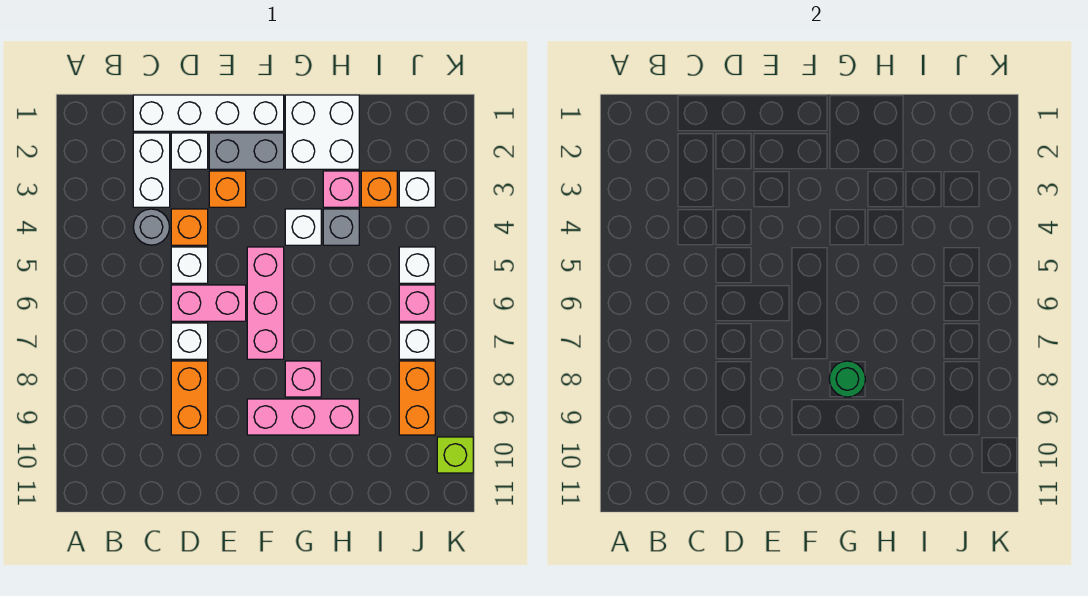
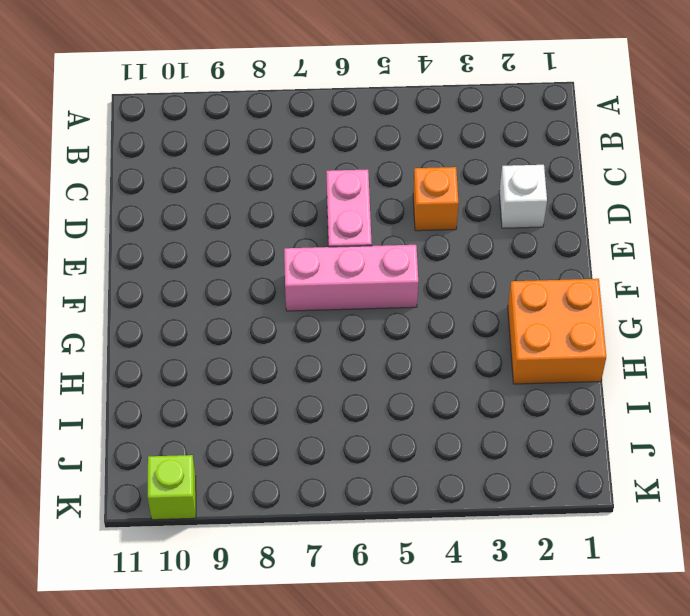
orange 2x2 brick [508,279,606,384] -> white 2x2 brick [285,95,359,169]
none -> white 1x4 brick [133,95,284,131]
none -> white 1x2 brick [133,133,170,207]
none -> grey 1x1 round brick [133,209,169,245]

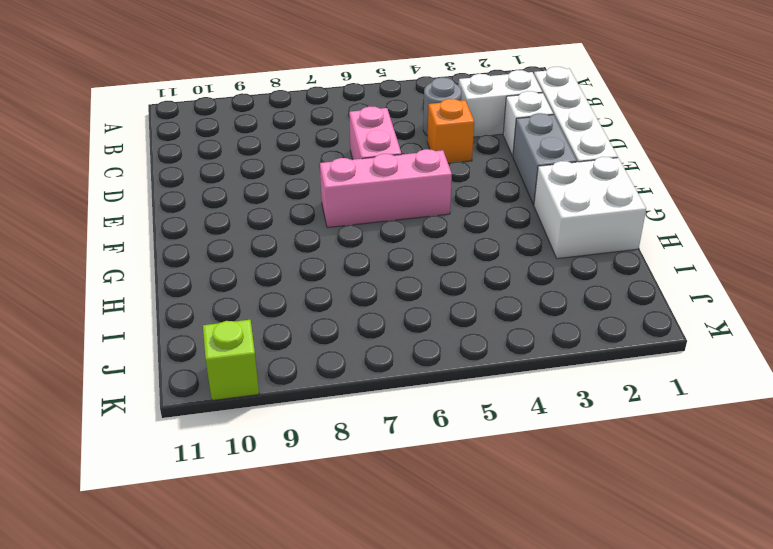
none -> white 1x1 brick [171,247,208,283]
none -> white 1x1 brick [171,323,208,359]
none -> orange 1x2 brick [171,361,208,435]

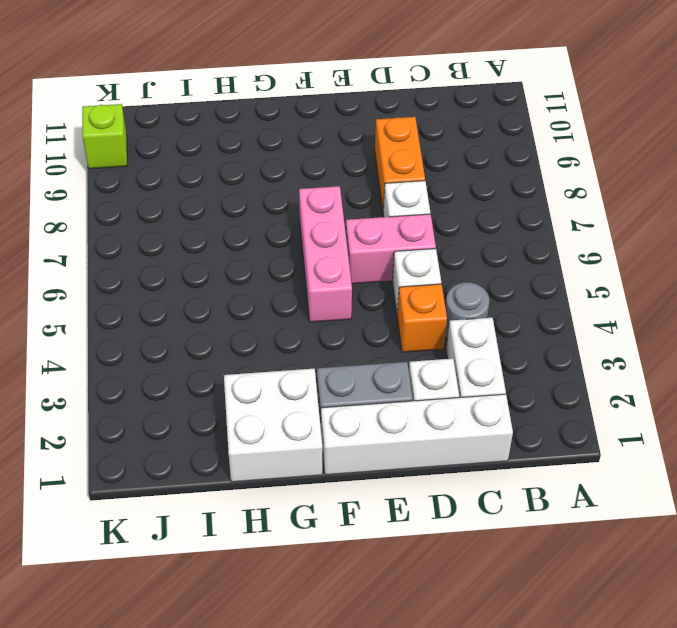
none -> orange 1x1 brick [209,171,246,207]
none -> pink 1x3 brick [247,399,359,435]
none -> white 1x1 brick [285,209,321,245]

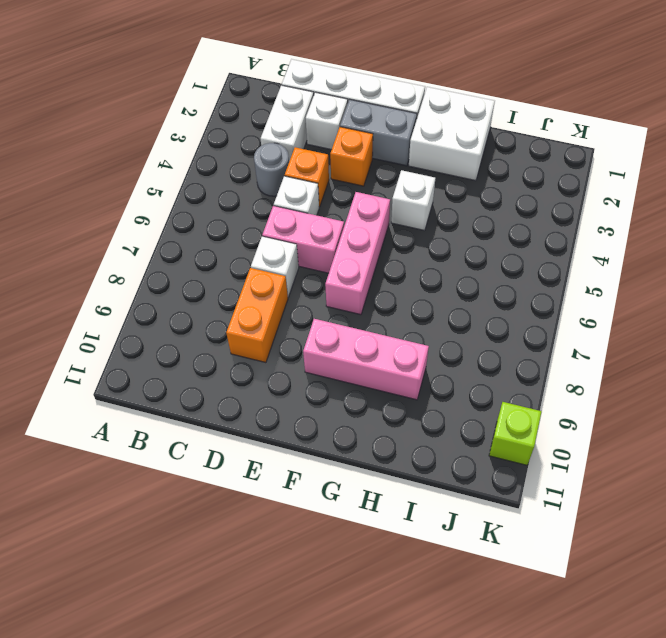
none -> pink 1x1 brick [285,361,321,397]
none -> pink 1x1 brick [323,171,359,207]
none -> grey 1x1 brick [323,209,359,245]

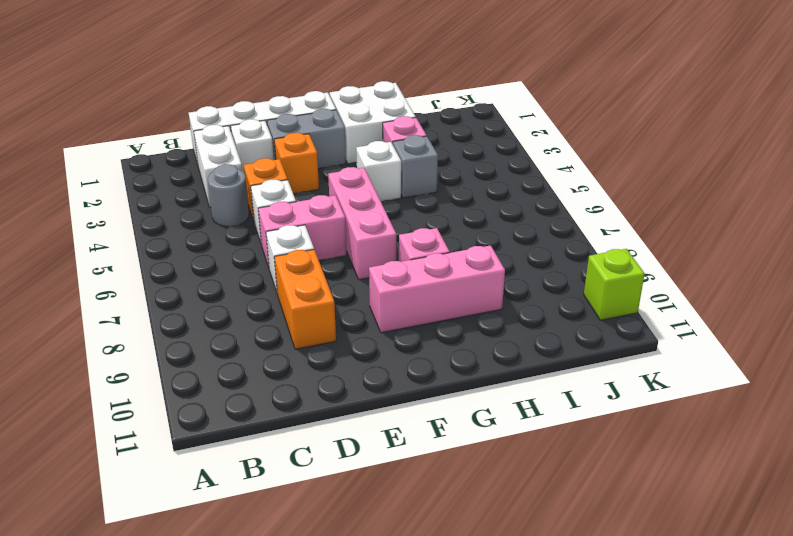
none -> orange 1x1 brick [361,171,397,207]
none -> white 1x1 brick [399,171,435,207]
none -> white 1x1 brick [399,247,435,283]

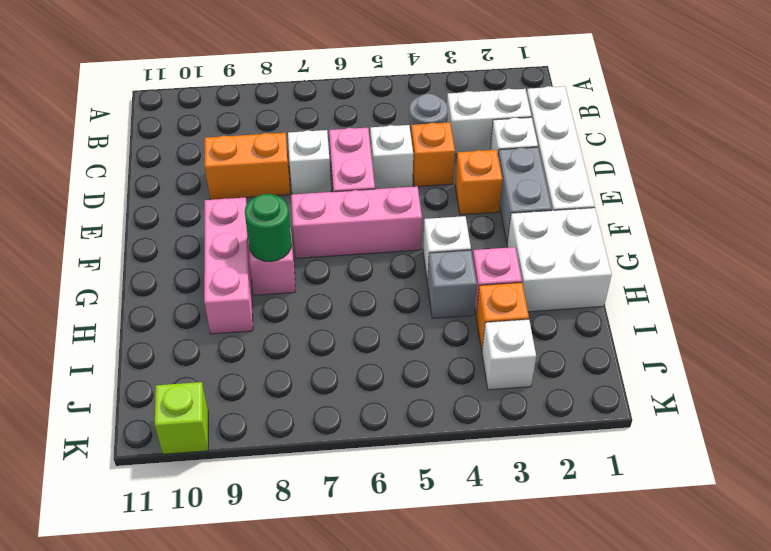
none -> white 1x1 brick [399,247,435,283]
none -> pink 1x1 brick [399,285,435,321]
none -> white 1x1 brick [399,323,435,359]

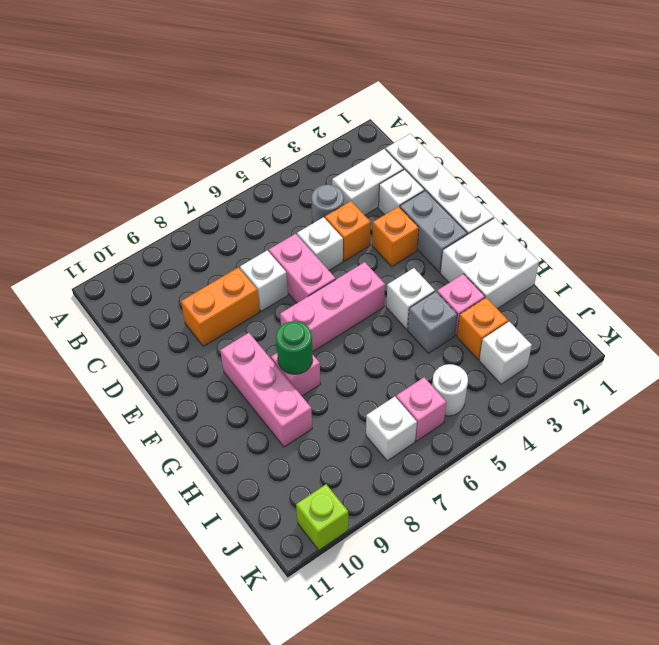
white 1x1 round brick [432,364,468,416] -> white 1x1 brick [399,247,435,283]
none -> orange 1x2 brick [399,361,435,435]

